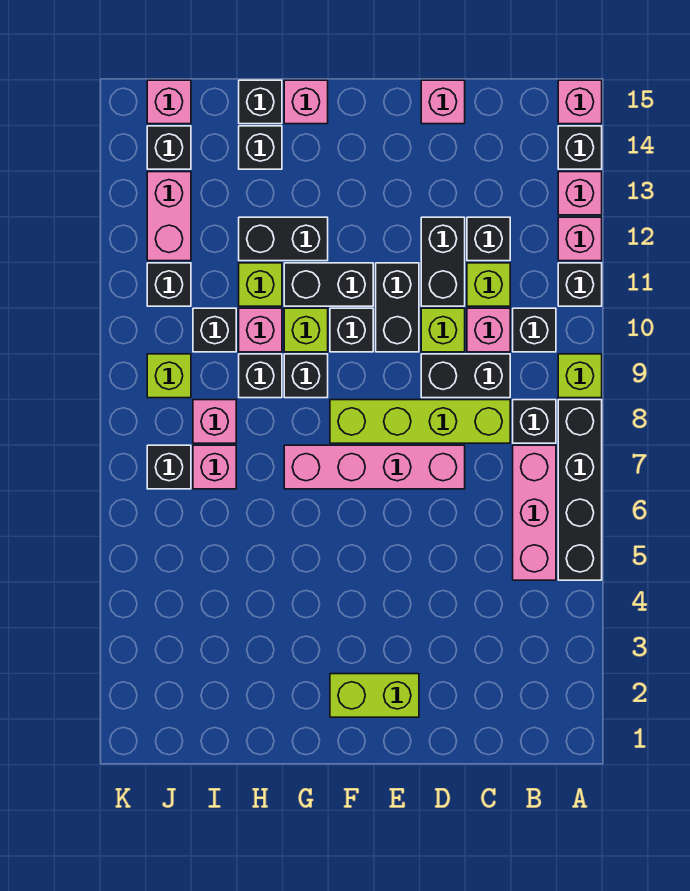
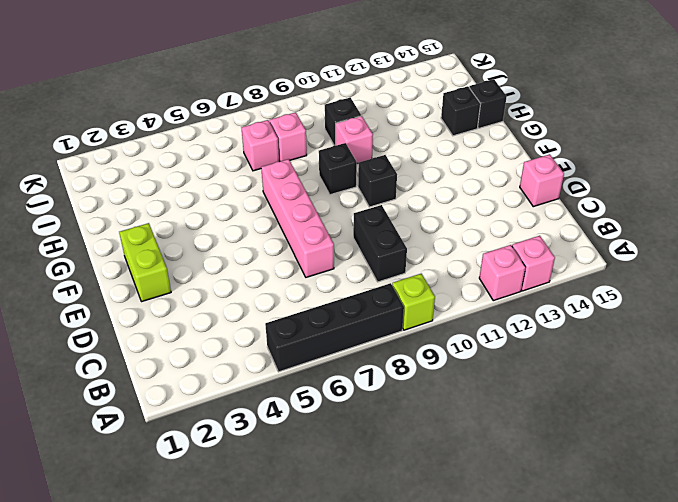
none -> black 1x1 brick [558,263,602,306]
none -> black 1x1 brick [558,126,602,169]
none -> pink 1x1 brick [558,80,602,124]
none -> pink 1x3 brick [513,445,556,580]

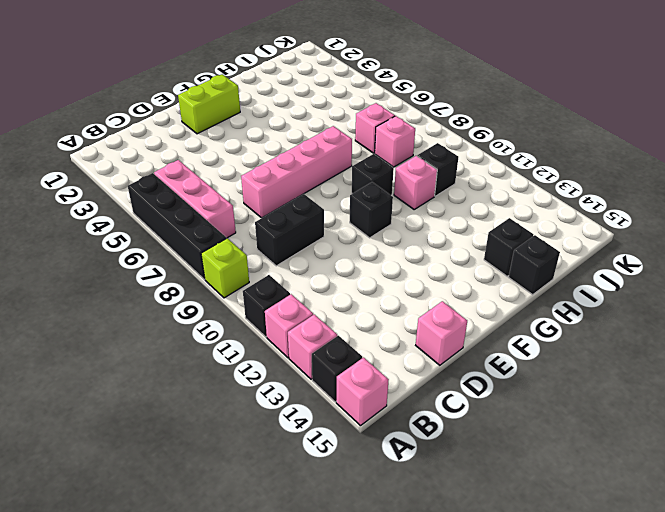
none -> black 1x1 brick [513,400,556,443]
none -> black 1x1 brick [513,308,556,352]
none -> lime 1x4 brick [330,400,510,443]
none -> pink 1x1 brick [467,308,510,352]

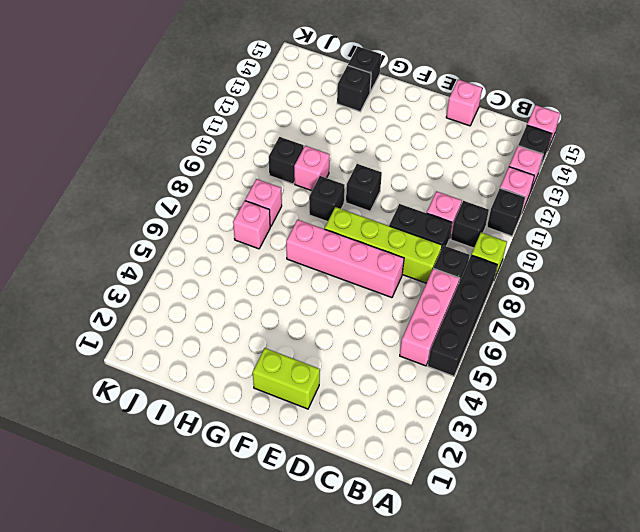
none -> lime 1x1 brick [467,263,510,306]
none -> black 1x1 brick [467,217,510,261]
none -> lime 1x1 brick [421,308,465,352]
none -> black 1x2 brick [421,217,465,306]

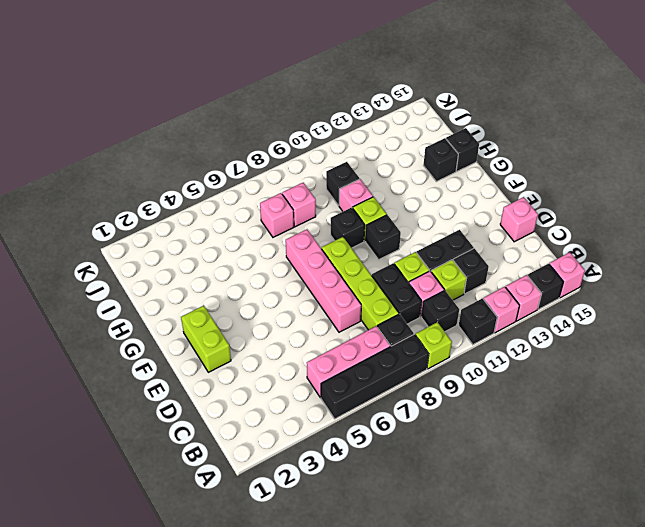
none -> black 1x2 brick [376,263,419,352]
none -> black 1x2 brick [284,263,373,306]
none -> black 1x2 brick [239,217,328,261]
none -> pink 1x1 brick [284,80,328,124]

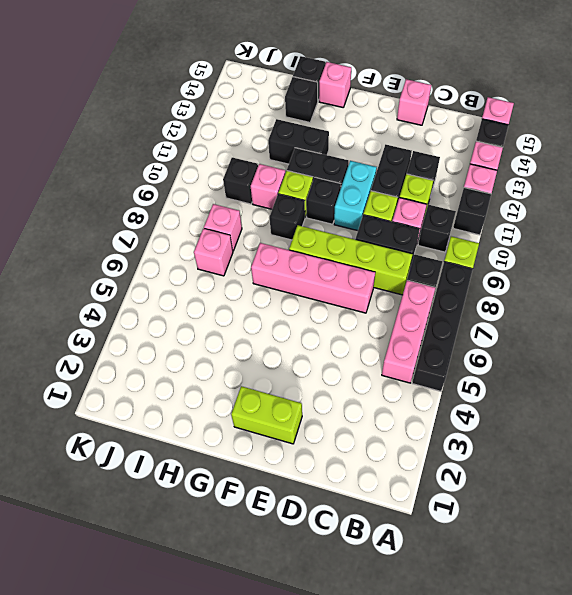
cyan 1x2 brick [334,161,377,231] -> black 1x2 brick [376,263,419,352]
none -> black 1x1 brick [239,354,282,398]
none -> lime 1x1 brick [239,263,282,306]
none -> black 1x1 brick [147,445,191,489]
none -> lime 1x1 brick [147,354,191,398]

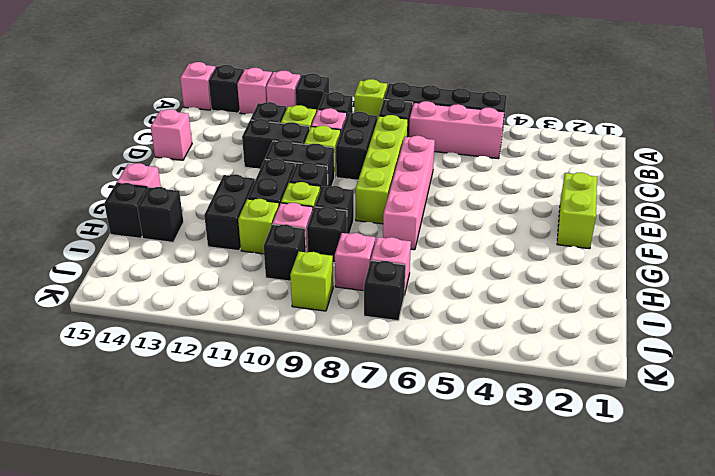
none -> black 1x1 brick [147,263,191,306]
none -> pink 1x2 brick [147,172,191,261]
none -> black 1x1 brick [147,126,191,169]
none -> pink 1x1 brick [147,80,191,124]

